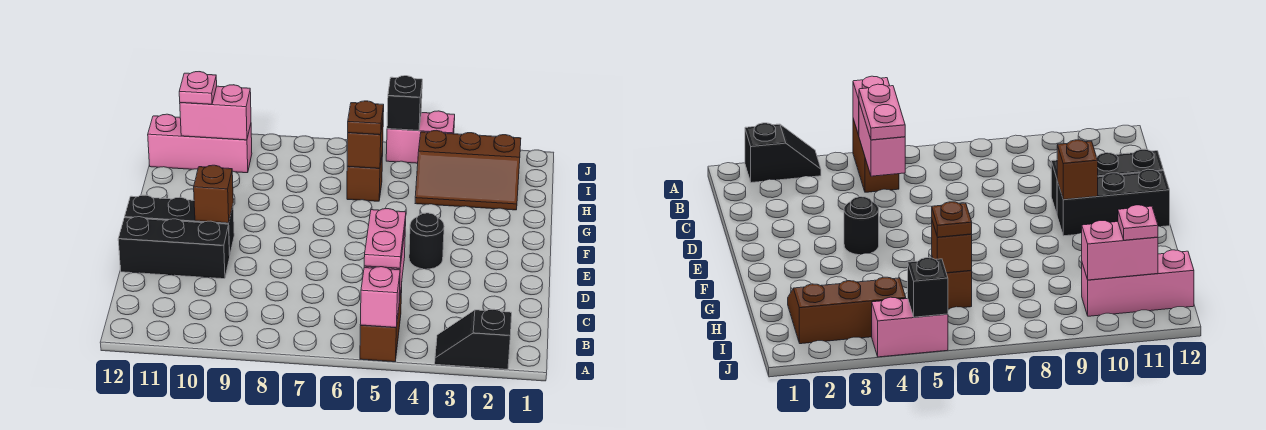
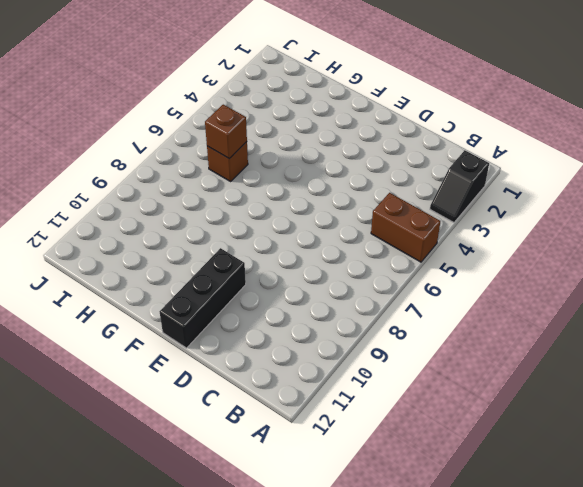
none -> black 1x3 brick [118,217,230,279]
none -> black 1x1 round brick [409,213,444,269]
none -> brown 2x3 slope [415,130,521,210]

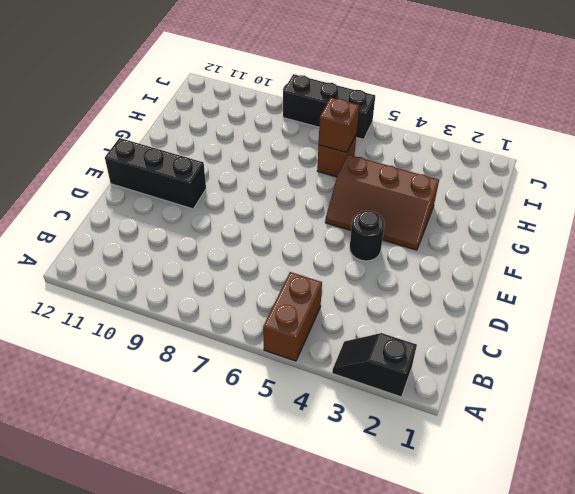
brown 2x3 slope [325,155,439,250] -> brown 2x3 slope moved to [415,130,521,210]
black 1x3 brick [283,74,375,139] -> black 1x3 brick moved to [118,217,230,279]
none -> pink 1x3 brick [148,114,252,173]
none -> pink 1x2 brick [386,111,455,163]
none -> pink 1x1 brick [360,267,400,327]

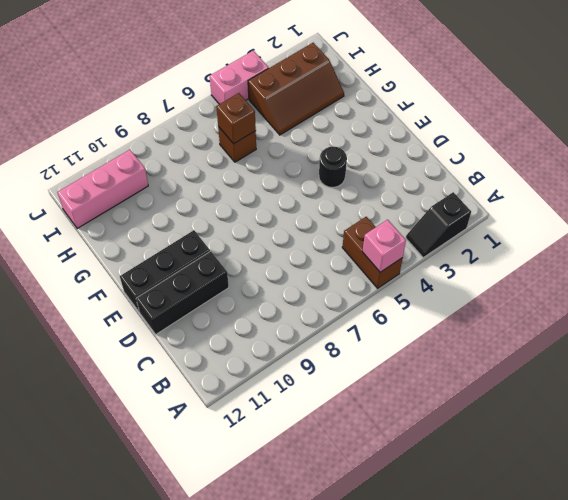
none -> pink 1x2 brick [859,102,905,176]
none -> brown 1x1 brick [194,165,233,223]
none -> pink 1x2 brick [180,85,251,140]

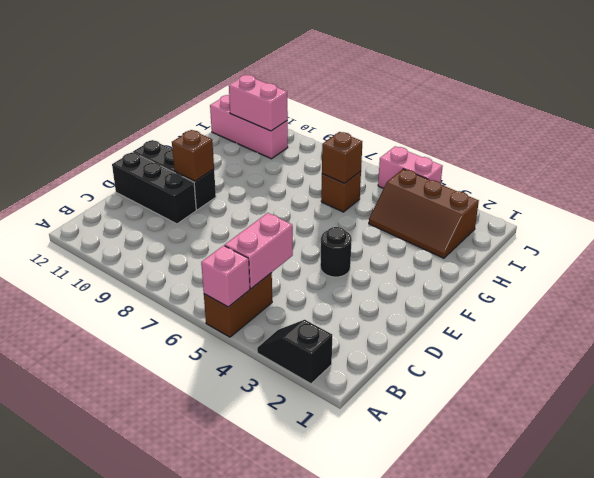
none -> black 1x1 brick [387,76,422,131]
none -> pink 1x2 plate [364,209,406,268]
none -> brown 1x1 plate [348,101,384,135]

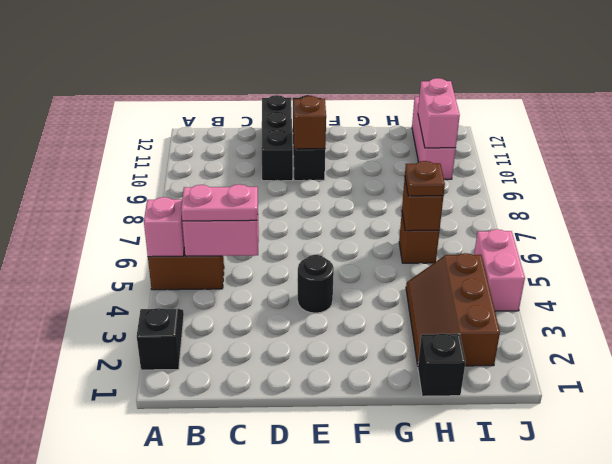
black 1x1 brick [418,333,466,396] -> black 1x1 brick moved to [387,76,422,131]
none -> pink 1x1 plate [179,72,217,104]

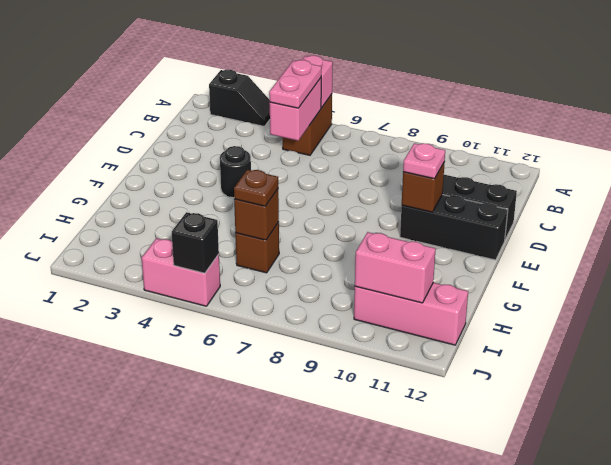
pink 1x1 plate [403,143,445,179] -> pink 1x1 plate moved to [179,72,217,104]
none -> brown 2x3 slope [415,130,521,210]

